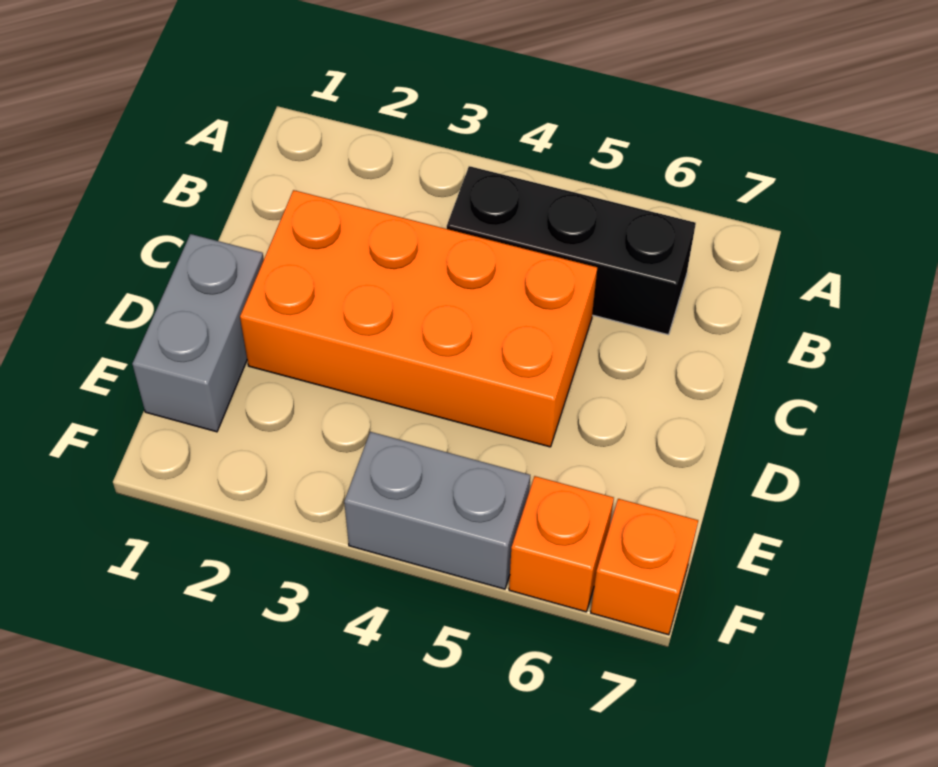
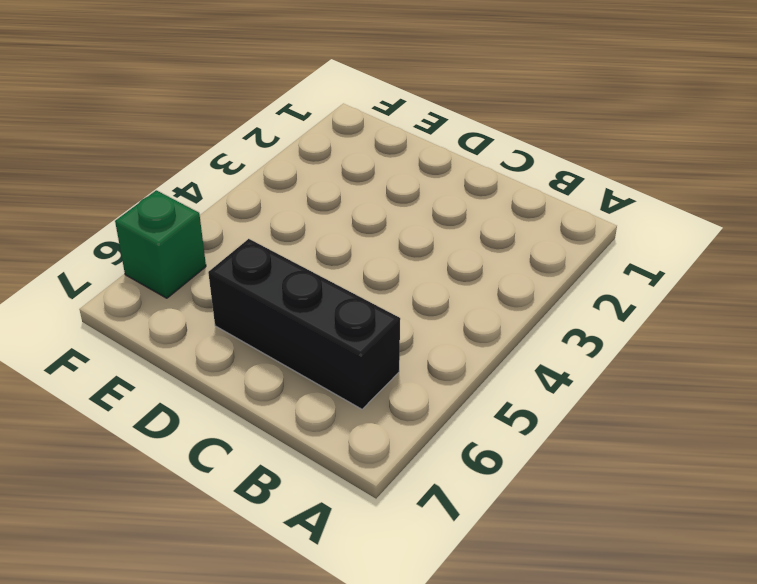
black 1x3 brick [208,239,400,409] -> black 1x3 brick turned to [447,166,696,335]
green 1x1 brick [115,190,206,298] -> orange 1x1 brick [509,476,614,612]
none -> orange 2x4 brick [240,190,597,447]
none -> grey 1x2 brick [132,234,264,432]

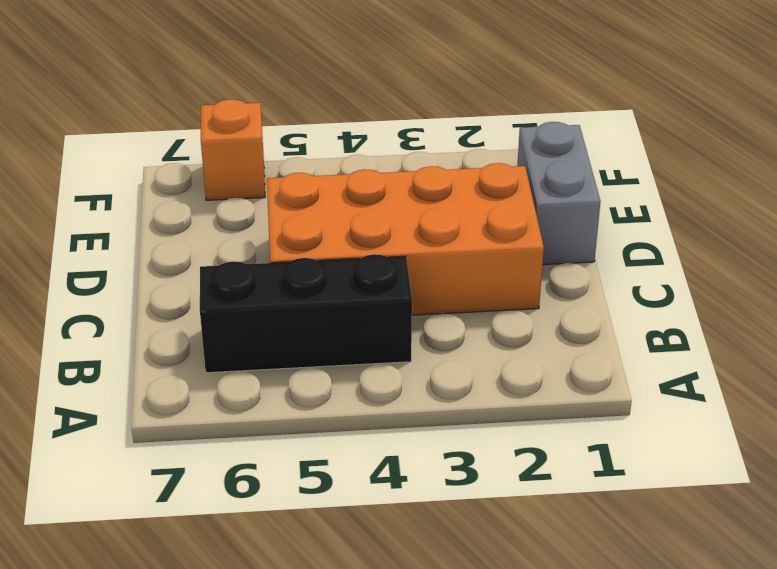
none -> grey 1x2 brick [344,432,530,589]
none -> orange 1x1 brick [591,499,698,635]

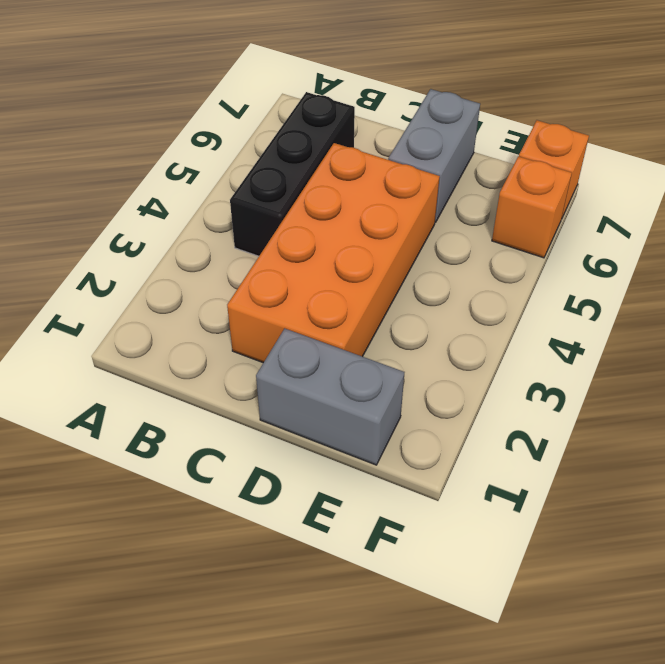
grey 1x2 brick [388,89,480,223] -> grey 1x2 brick moved to [344,432,530,589]

